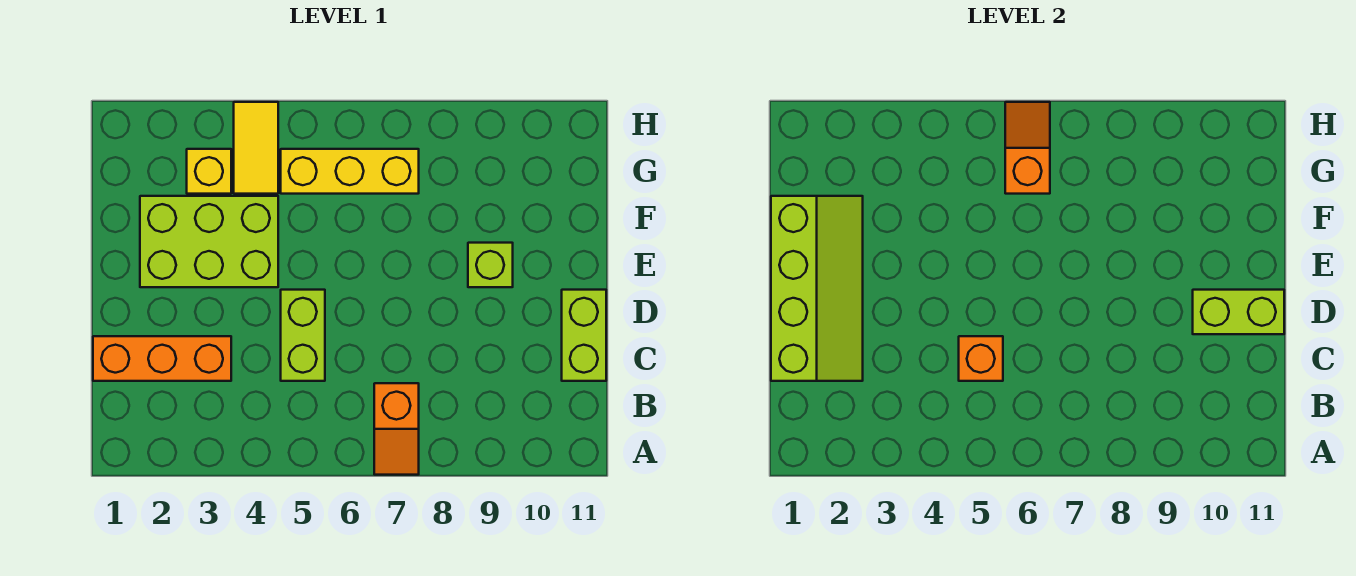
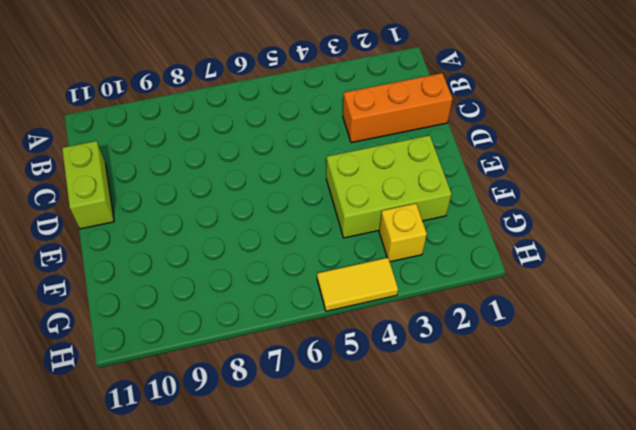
yellow 1x2 tile [317,258,398,311] -> yellow 1x2 tile turned to [234,102,278,194]
none -> orange 1x2 slope [374,383,419,475]
none -> lime 1x2 brick [281,290,325,381]
none -> lime 1x1 brick [468,243,513,287]

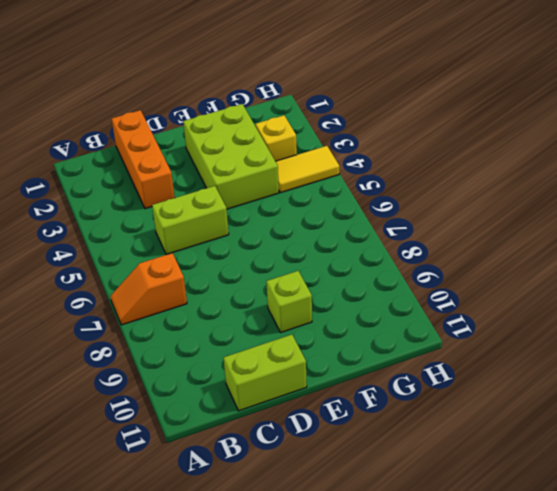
none -> yellow 1x3 brick [281,149,419,194]
none -> lime 2x4 slope [771,196,863,381]
none -> orange 1x1 brick [959,336,1003,381]

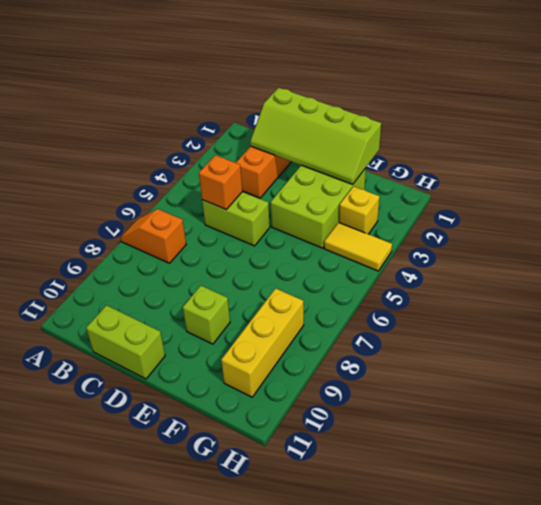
yellow 1x3 brick [221,288,304,397] -> yellow 1x3 brick moved to [281,149,419,194]
none -> lime 1x2 brick [1193,290,1284,334]
none -> orange 1x2 slope [1005,102,1050,194]

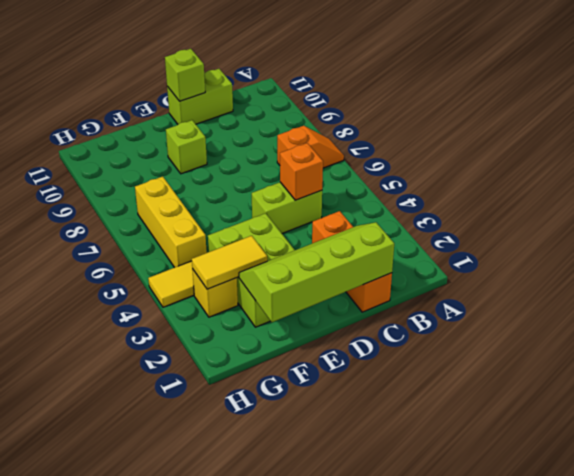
lime 1x1 brick [165,49,205,101] -> lime 1x2 brick [1193,290,1284,334]
yellow 1x2 tile [192,236,267,289] -> none
none -> orange 1x2 slope [1005,102,1050,194]

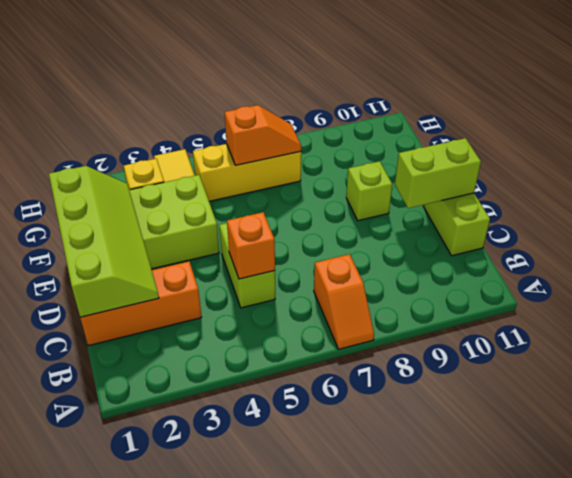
orange 1x2 slope [225,105,301,165] -> orange 1x2 slope turned to [1005,102,1050,194]

